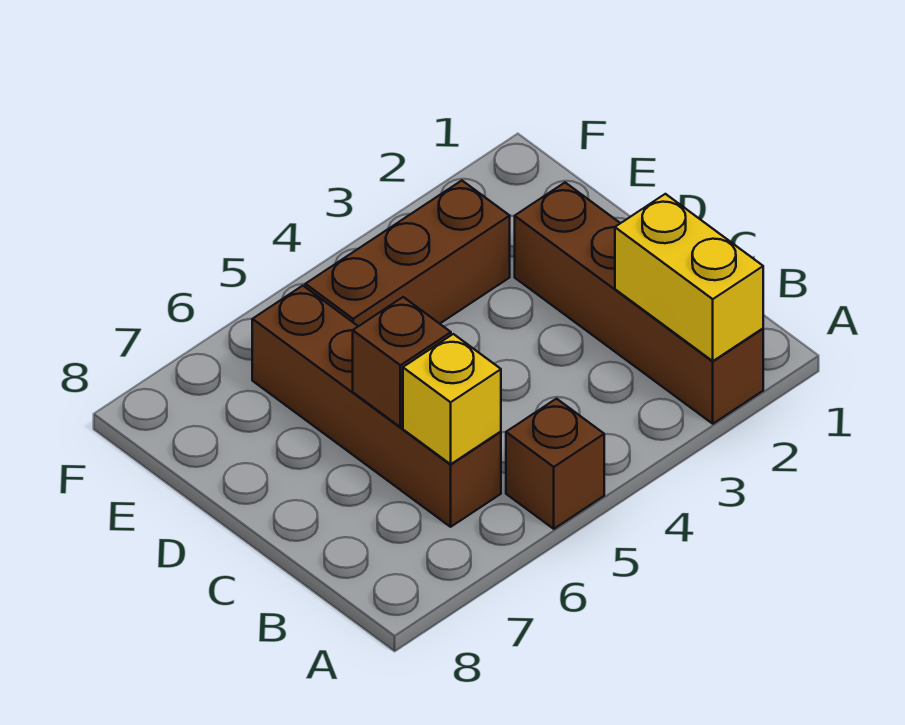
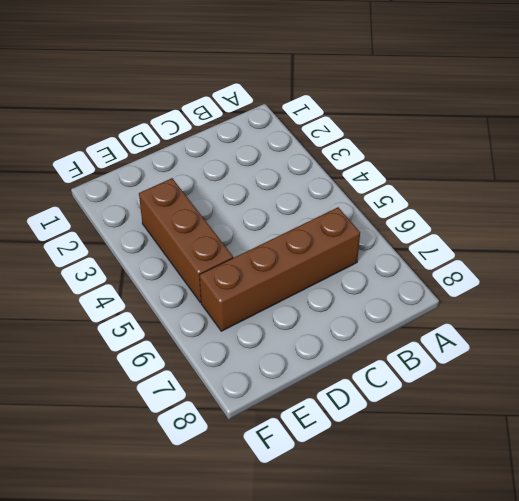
none -> brown 1x4 brick [515,183,763,424]
none -> brown 1x1 brick [506,399,604,529]

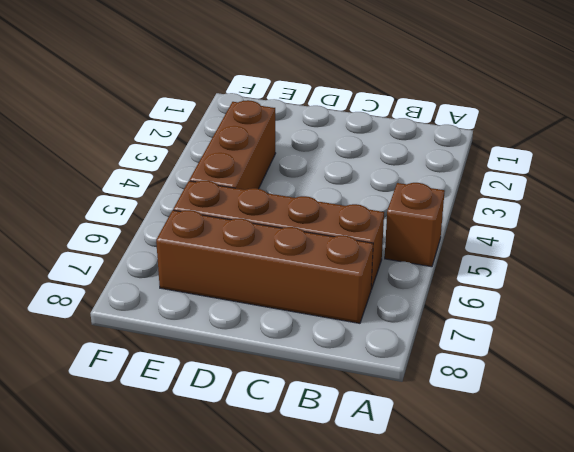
brown 1x4 brick [156,210,373,323] -> brown 1x4 brick moved to [515,183,763,424]
none -> yellow 1x2 brick [615,194,763,361]
none -> yellow 1x1 brick [403,334,501,464]

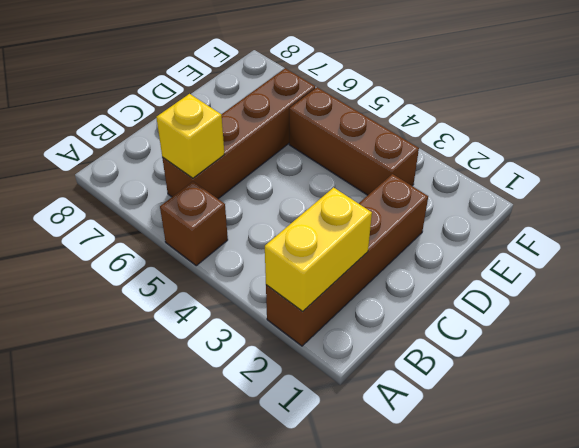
none -> brown 1x1 brick [353,297,451,427]

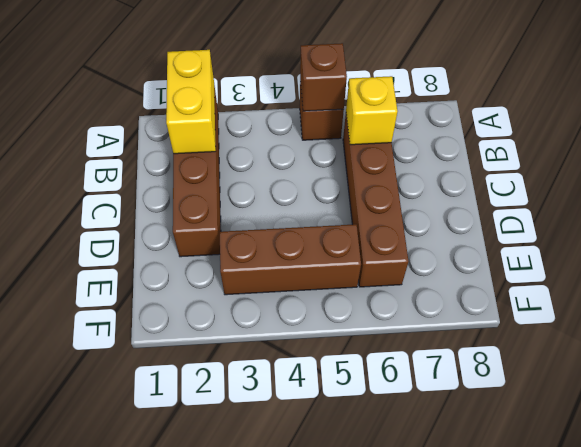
brown 1x1 brick [300,43,347,111] -> brown 1x1 brick moved to [353,297,451,427]

